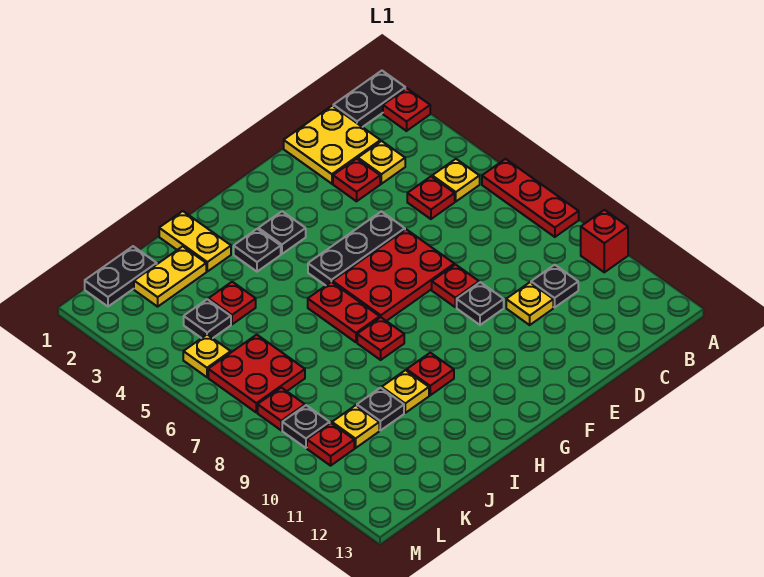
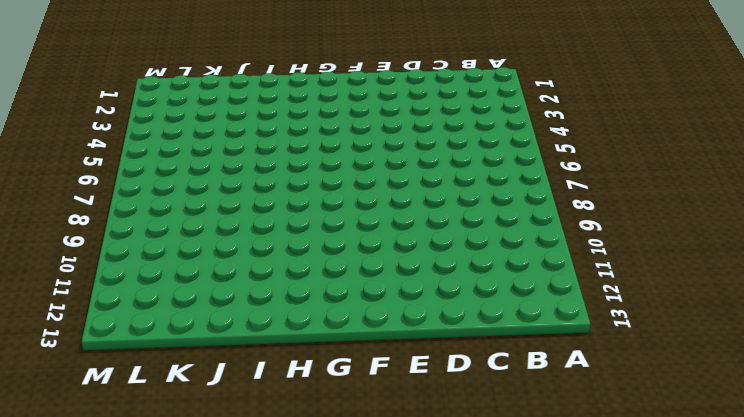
none -> black 1x2 plate [333,71,405,127]
none -> red 1x1 plate [383,88,430,131]
none -> red 1x3 plate [482,159,579,237]
none -> red 1x1 brick [581,210,628,272]

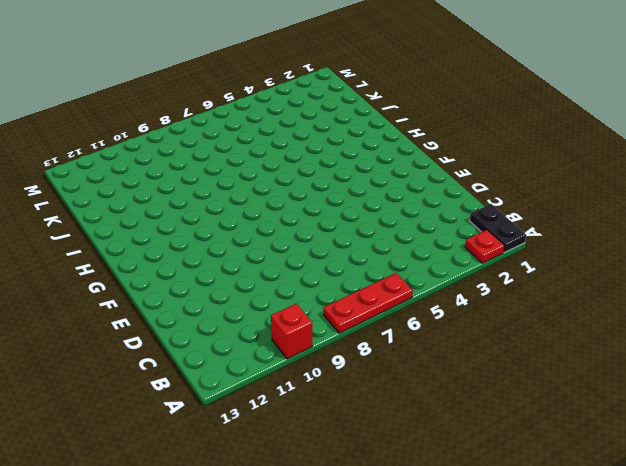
none -> yellow 1x1 plate [432,159,480,201]
none -> yellow 2x2 plate [284,106,380,184]
none -> yellow 1x1 plate [358,141,405,184]
none -> red 1x1 plate [407,177,455,219]

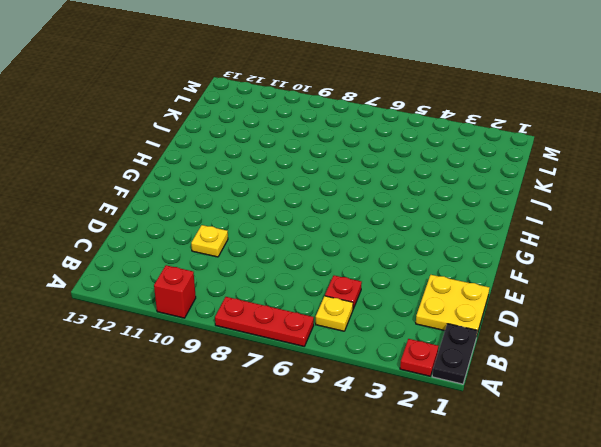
none -> yellow 1x1 plate [358,141,405,184]
none -> black 1x1 plate [531,265,578,307]
none -> red 1x1 plate [333,159,380,201]
none -> black 1x3 plate [308,211,405,285]

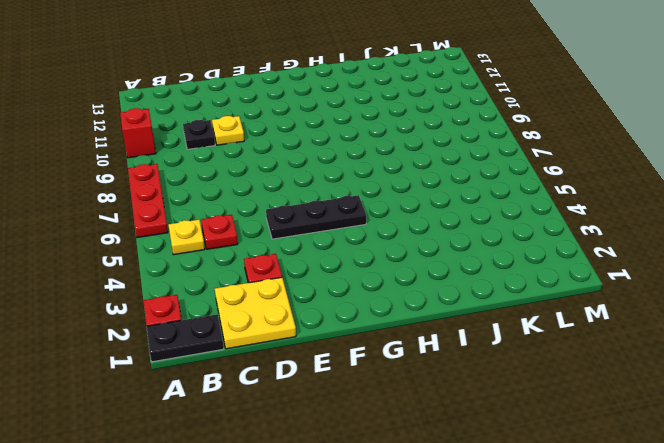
none -> yellow 1x1 plate [358,141,405,184]
none -> red 2x3 plate [333,229,454,321]
none -> red 1x1 plate [432,265,479,307]
none -> black 1x1 plate [457,282,504,325]

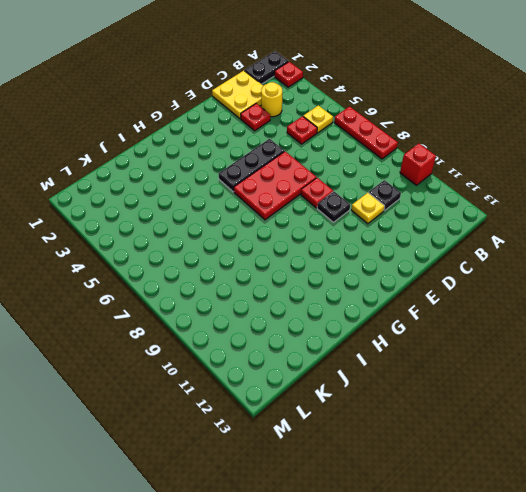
yellow 1x1 round brick [261,82,282,117] -> yellow 1x1 plate [358,141,405,184]
none -> black 1x1 plate [258,211,306,254]
none -> black 1x1 plate [234,229,281,272]
none -> red 1x2 plate [308,282,380,342]
none -> red 1x1 plate [357,317,404,360]

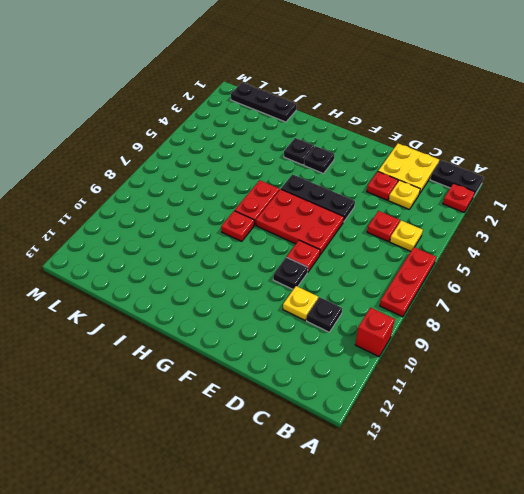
black 1x3 plate [231,82,297,122] -> black 1x2 plate [85,246,157,306]
none -> red 1x1 plate [407,353,454,395]
none -> yellow 1x2 plate [159,211,231,271]
none -> yellow 1x1 plate [382,370,429,413]
none -> yellow 1x2 plate [134,246,206,307]

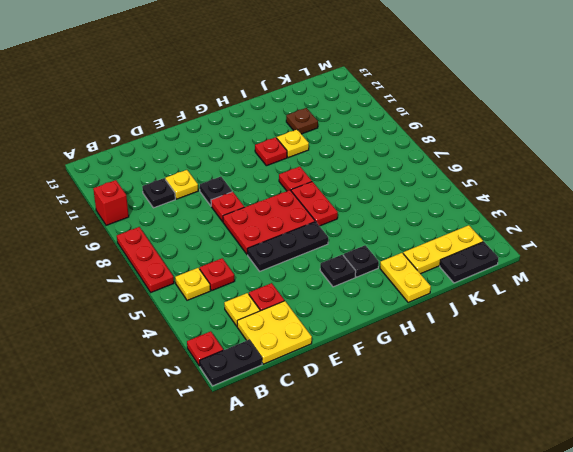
yellow 1x3 plate [403,225,483,274] -> yellow 1x2 plate [134,246,206,307]
brown 1x1 plate [286,108,318,134] -> none
none -> red 1x1 plate [208,282,256,324]
none -> black 1x1 plate [357,388,404,430]
none -> black 1x1 plate [184,299,231,338]
none -> red 2x2 plate [208,335,305,413]

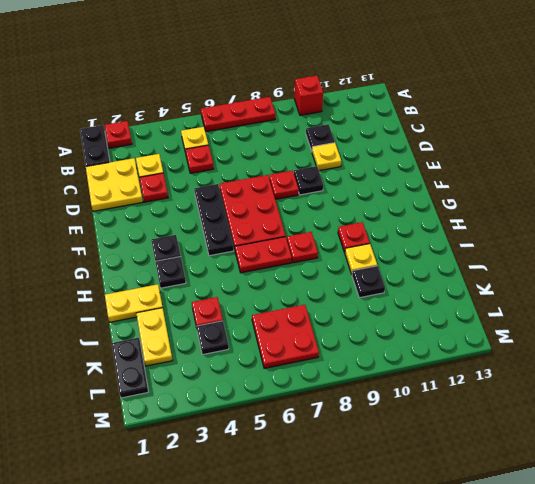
none -> yellow 1x1 plate [332,405,379,448]
none -> yellow 1x1 plate [183,335,231,377]
none -> red 1x1 plate [258,388,305,430]
none -> black 1x1 plate [282,405,330,448]

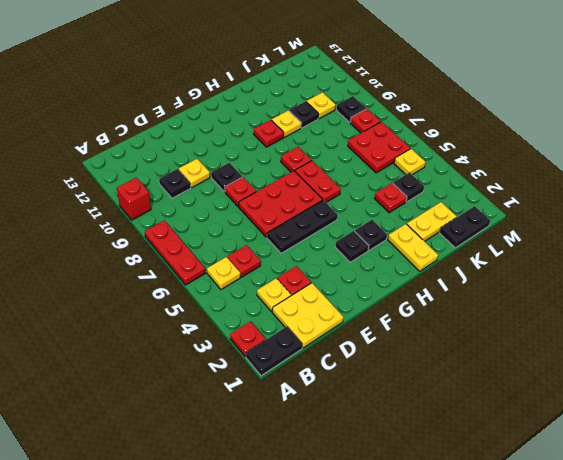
none -> red 1x1 plate [307,423,354,466]

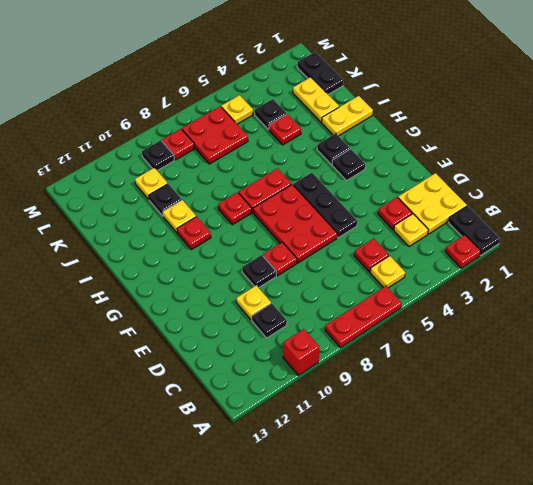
none -> red 1x1 plate [307,423,354,466]

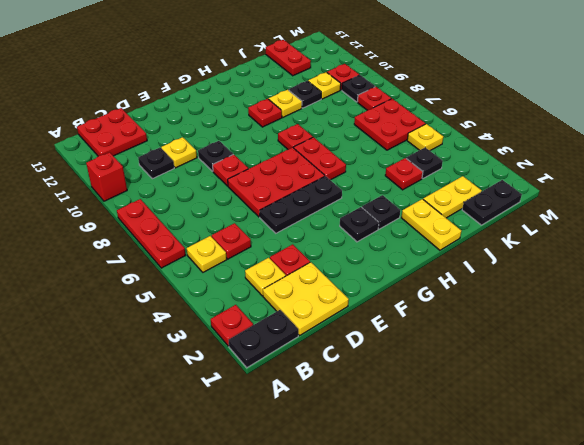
red 2x2 plate [77,108,147,156] -> none
red 1x2 plate [266,40,311,76] -> none

